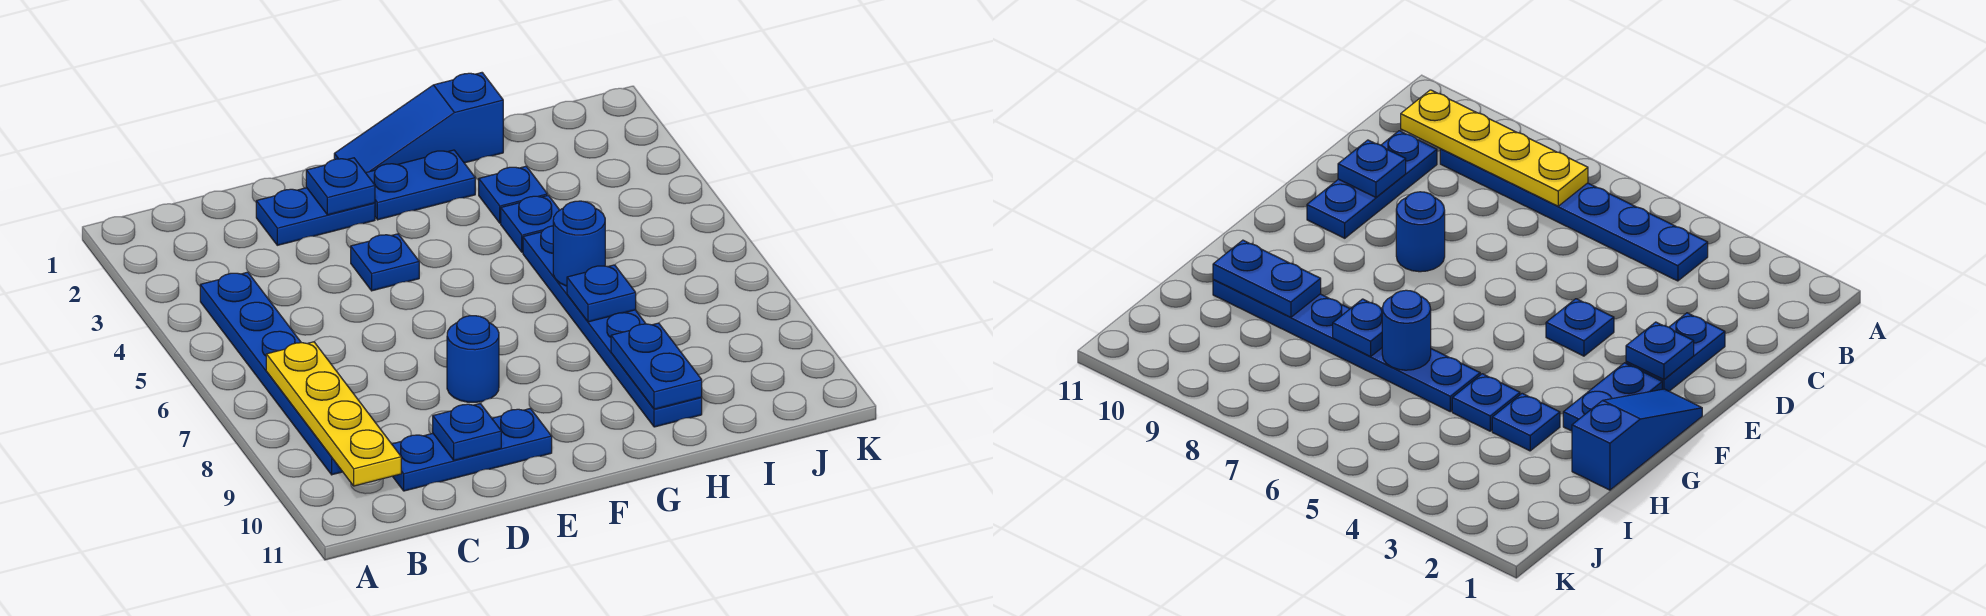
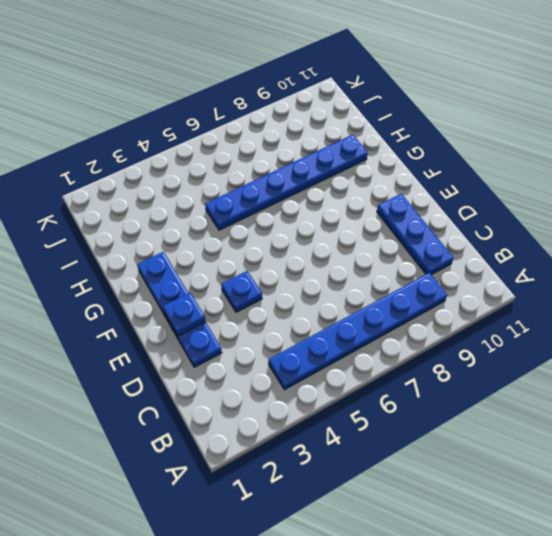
none -> blue 1x1 round brick [447,316,499,402]
none -> blue 1x3 slope [334,73,503,173]
none -> blue 1x1 plate [479,166,547,223]

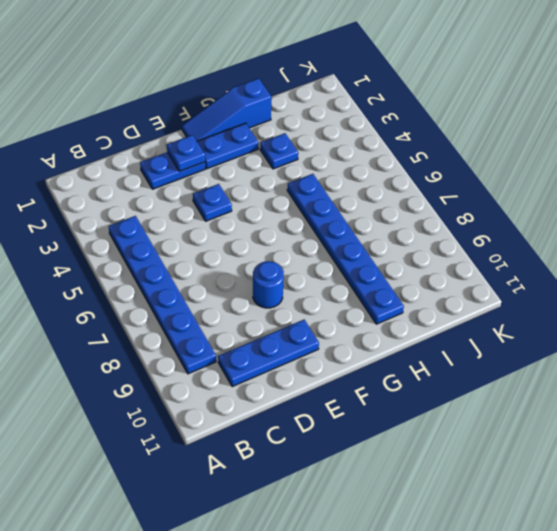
none -> blue 1x1 plate [501,195,559,252]
none -> yellow 1x4 plate [266,342,401,486]
none -> blue 1x1 plate [433,403,501,460]

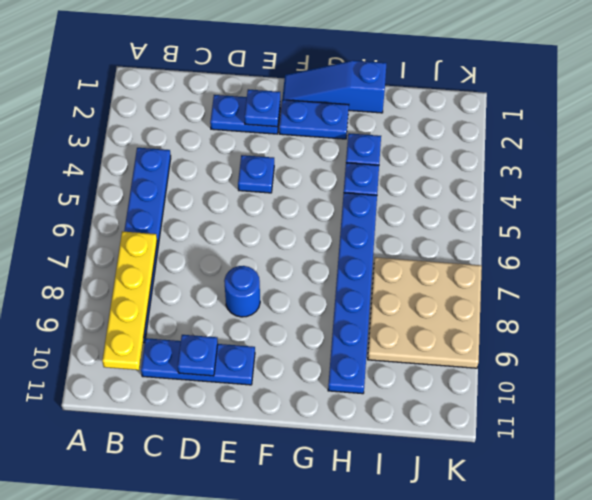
tan 3x3 plate [368,257,482,368] -> none
none -> blue 1x1 round brick [553,201,605,286]
none -> blue 1x1 plate [567,265,636,322]
none -> blue 1x2 plate [611,323,702,409]

